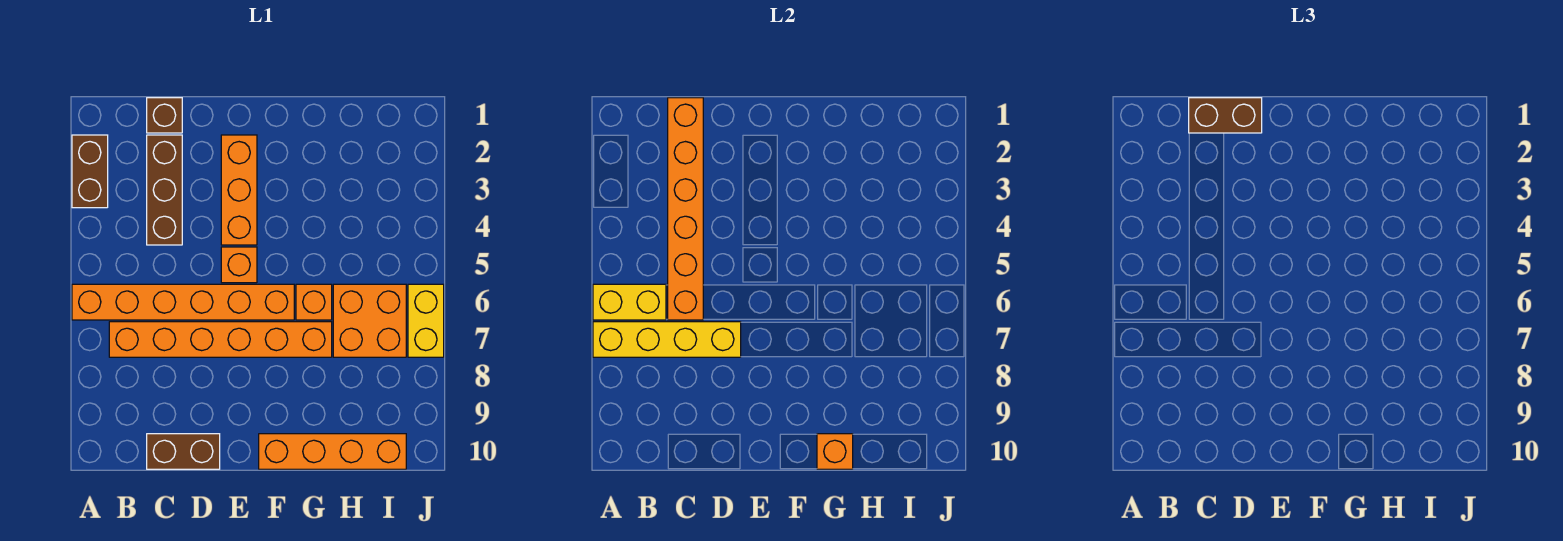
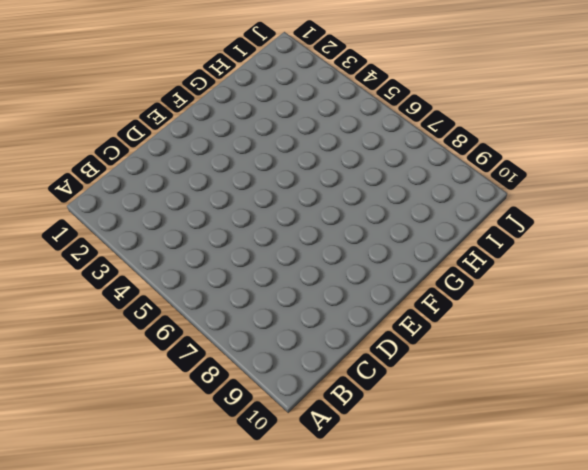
none -> brown 1x2 brick [72,135,108,208]
none -> orange 1x6 brick [72,284,294,320]
none -> orange 1x6 brick [109,322,332,357]

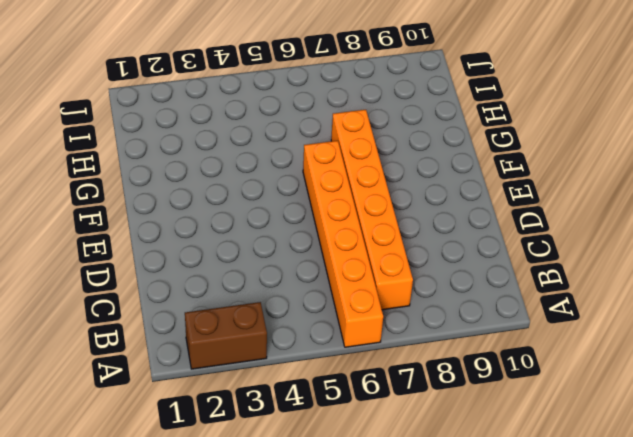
none -> brown 1x1 brick [147,98,182,133]
none -> brown 1x3 brick [147,135,182,245]
none -> brown 1x2 brick [147,434,220,469]

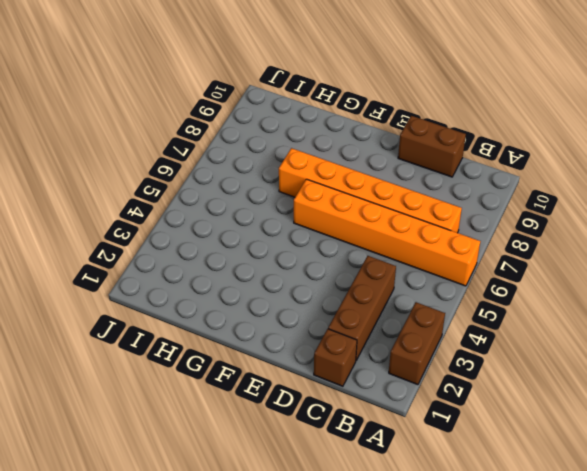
none -> orange 1x3 brick [221,135,257,245]
none -> orange 1x1 brick [221,247,257,283]
none -> orange 1x4 brick [259,434,406,469]

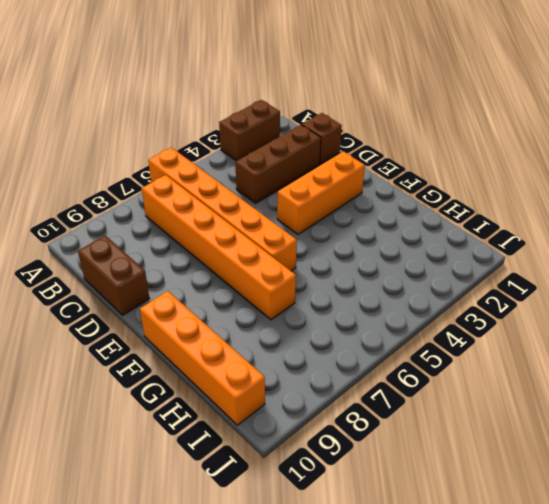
none -> orange 1x1 brick [221,247,257,283]
none -> orange 1x1 brick [296,284,332,320]
none -> orange 2x2 brick [333,284,406,357]

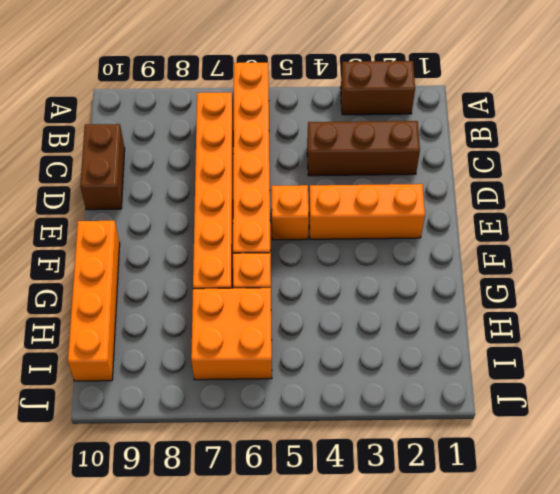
none -> brown 1x1 brick [147,98,182,133]
none -> yellow 1x2 brick [408,284,444,357]
none -> yellow 1x2 brick [593,284,666,320]

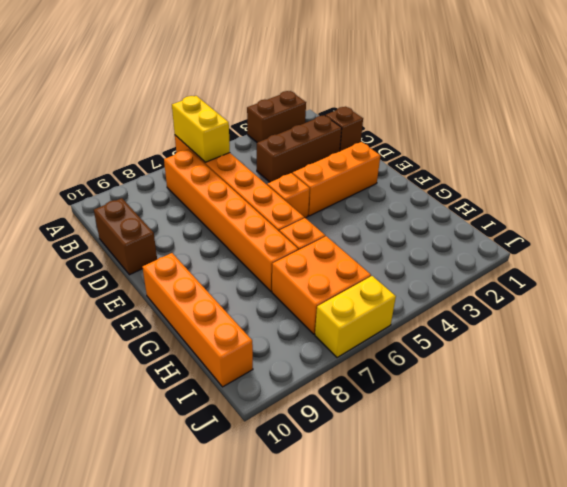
none -> yellow 1x4 brick [593,322,741,357]
none -> orange 1x6 brick [668,98,703,320]
none -> orange 1x1 brick [817,434,853,469]

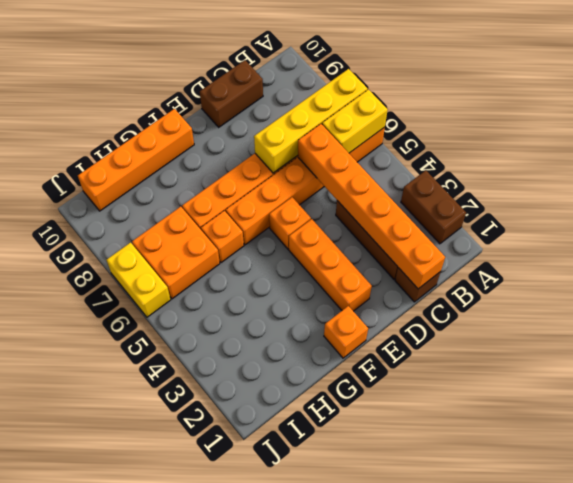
orange 1x1 brick [324,306,368,358] -> orange 1x1 brick moved to [817,434,853,469]
none -> brown 1x2 brick [1189,98,1262,133]

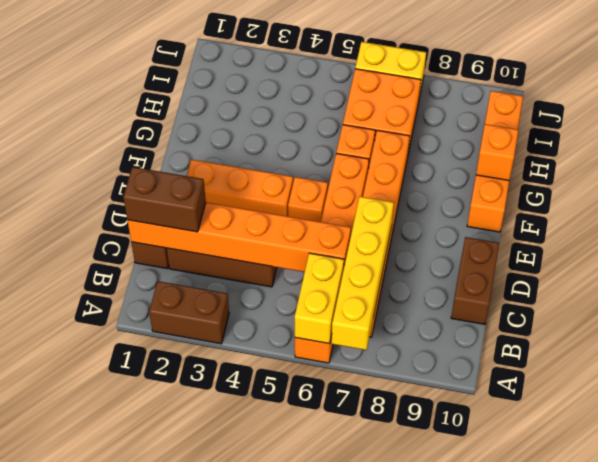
brown 1x2 brick [123,167,206,232] -> brown 1x2 brick turned to [1189,98,1262,133]

